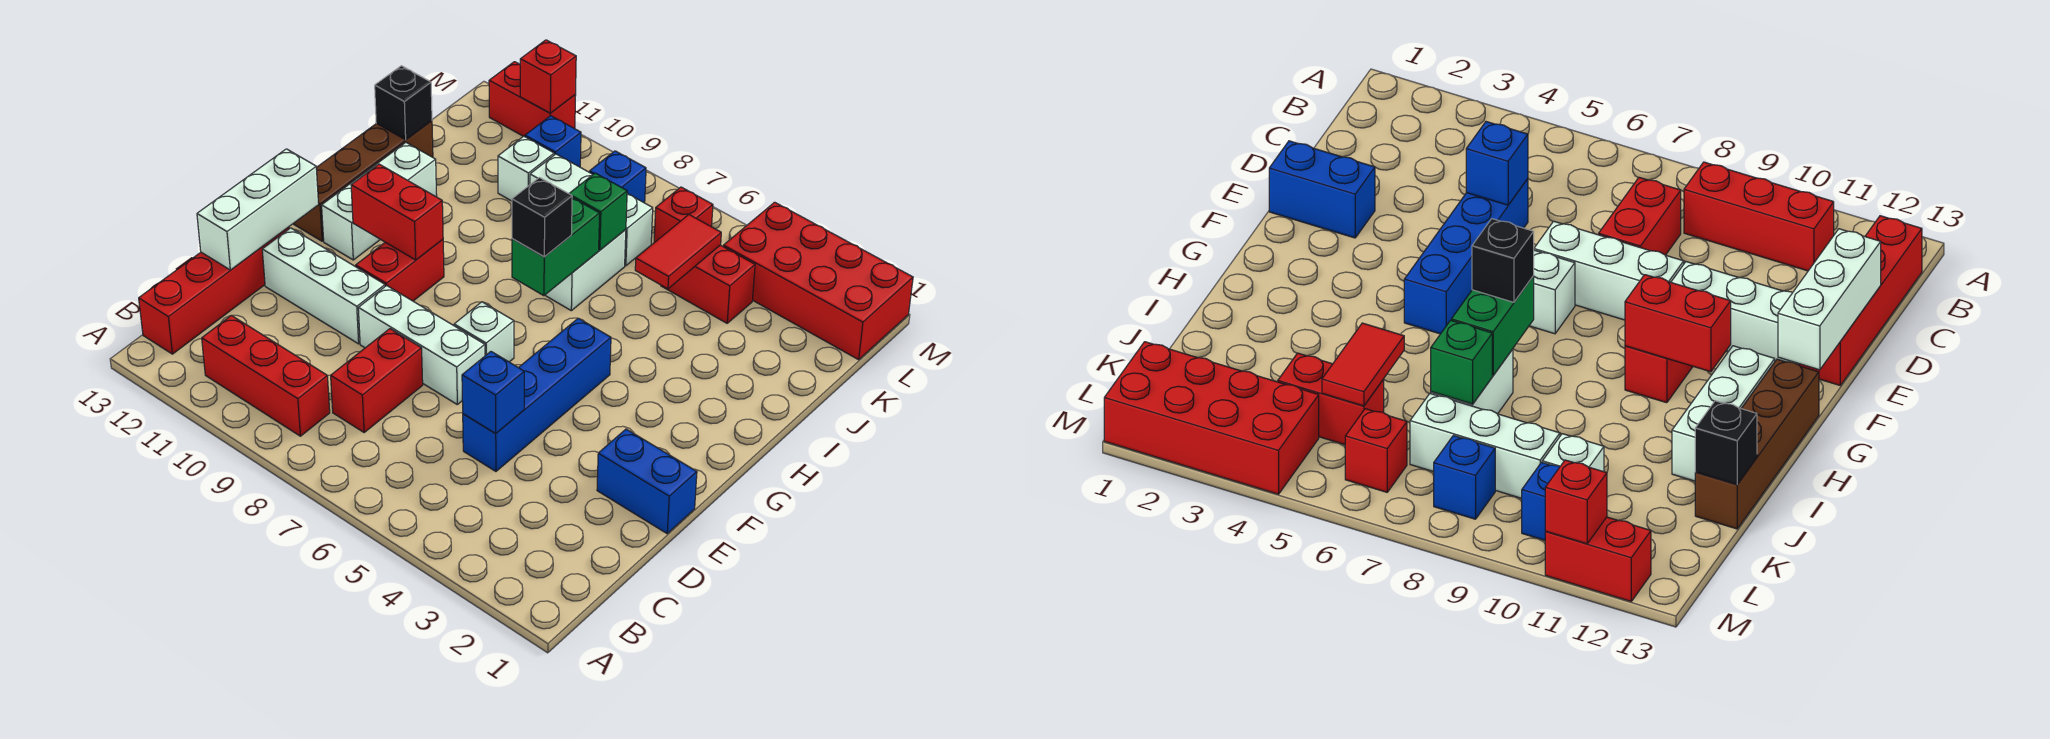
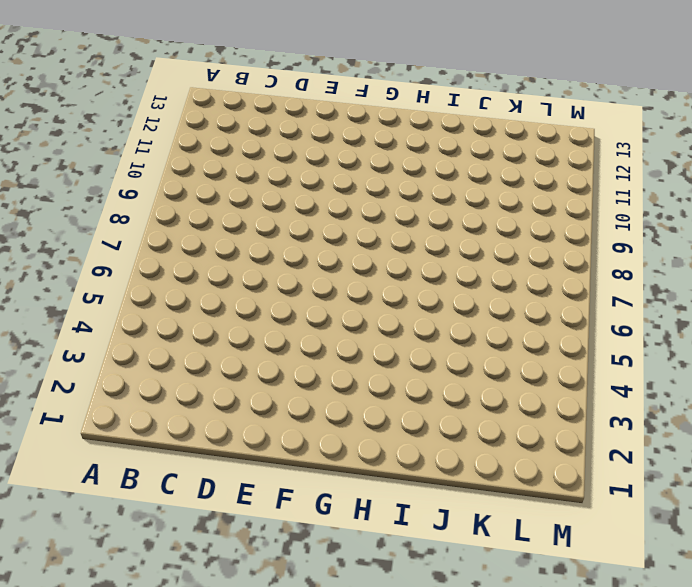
none -> red 1x3 brick [202,316,330,436]
none -> red 1x4 brick [139,227,289,354]
none -> red 1x2 brick [331,329,423,432]

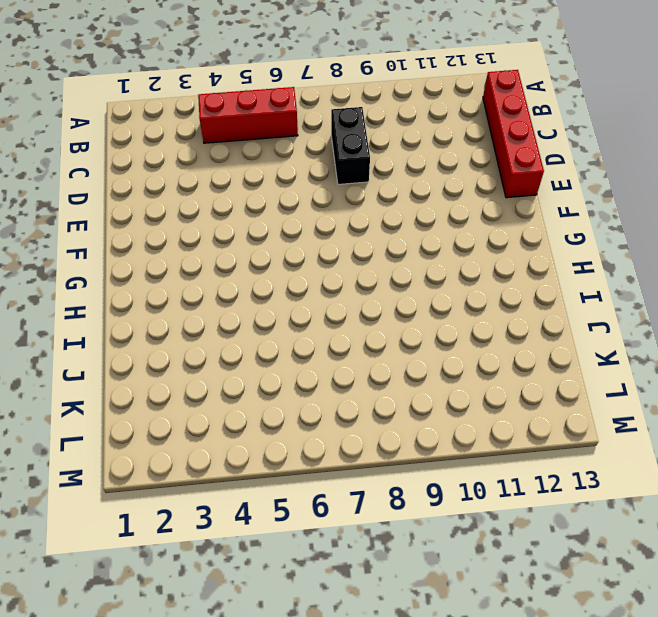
red 1x3 brick [198,87,298,143] -> red 1x3 brick moved to [202,316,330,436]
black 1x2 brick [331,107,370,184] -> red 1x2 brick [331,329,423,432]
none -> blue 1x4 brick [463,318,611,471]
none -> blue 1x2 brick [597,429,697,533]
none -> white 1x3 brick [358,286,485,404]

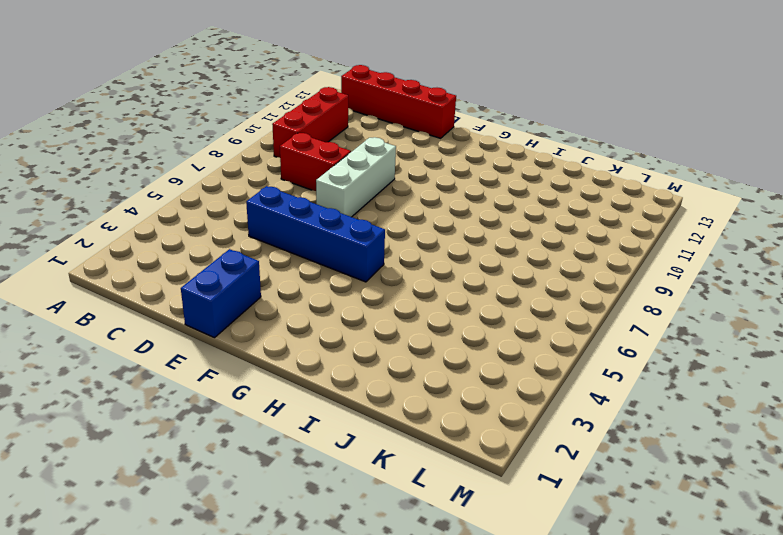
none -> white 1x3 brick [262,228,385,344]
none -> white 1x1 brick [454,302,514,362]
none -> red 1x2 brick [356,239,444,301]

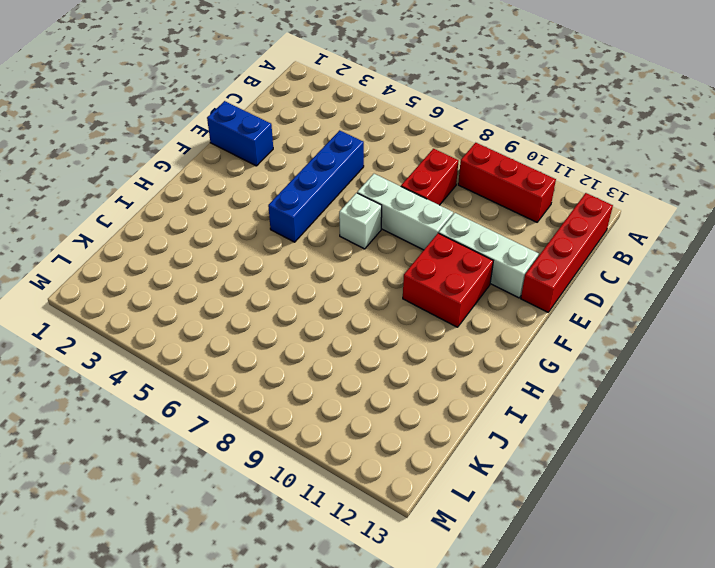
red 2x2 brick [403,233,493,327] -> red 1x2 brick [356,239,444,301]
none -> white 1x3 brick [322,142,437,260]
none -> brown 1x4 brick [293,121,433,241]
none -> white 1x2 brick [545,230,626,311]

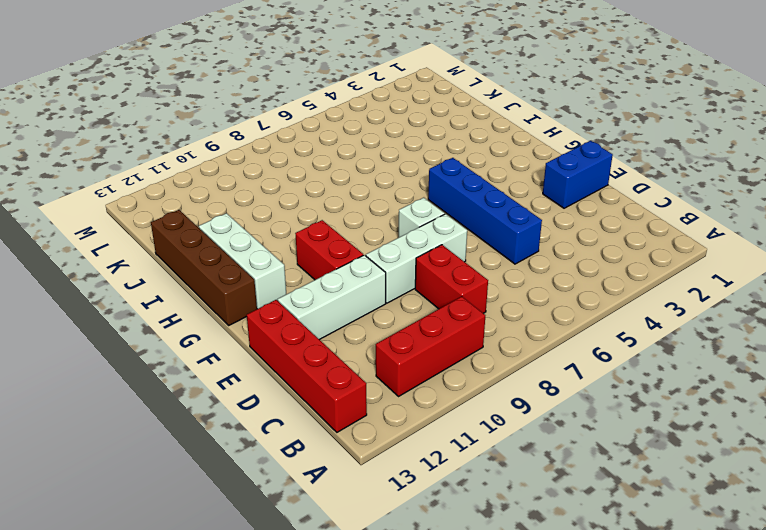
none -> white 1x2 brick [545,230,626,311]
none -> red 1x2 brick [661,245,755,323]
none -> white 1x3 brick [530,154,653,266]

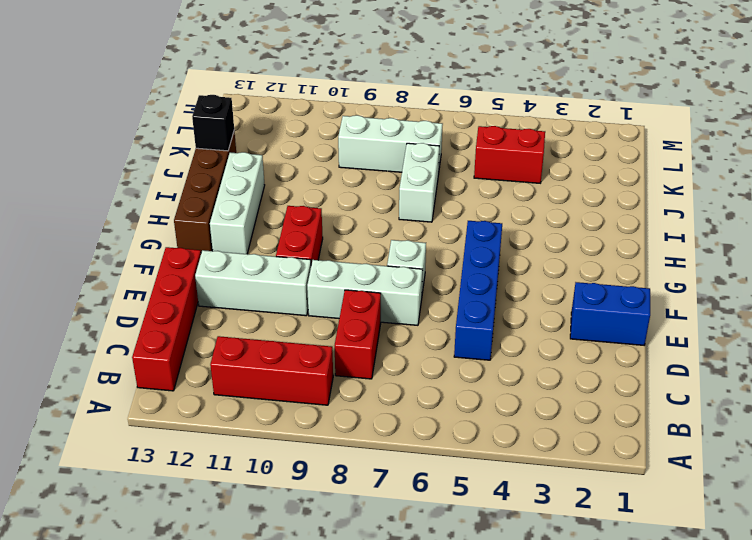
none -> white 1x1 brick [498,136,554,201]
none -> red 2x4 brick [723,202,913,360]
none -> red 1x1 brick [654,187,713,243]

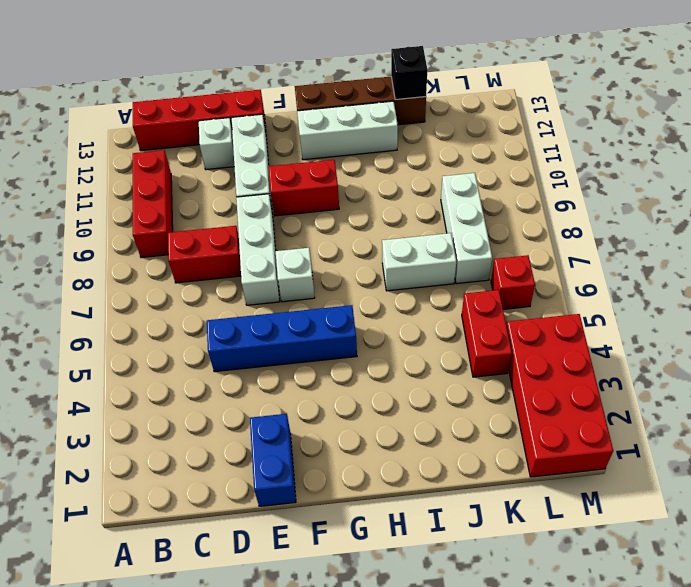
white 1x1 brick [199,118,234,170] -> white 1x1 brick moved to [498,136,554,201]
none -> blue 1x1 brick [590,151,646,203]
none -> blue 1x1 brick [525,116,581,167]
none -> red 1x2 brick [489,62,576,137]

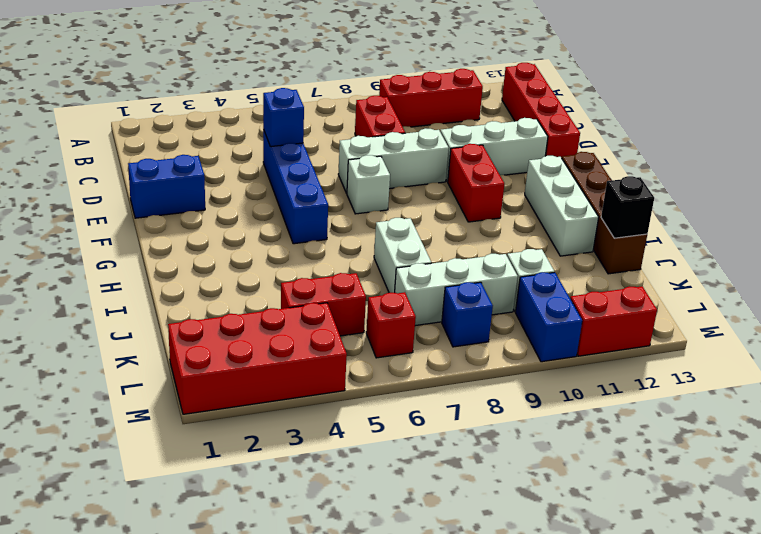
blue 1x2 brick [515,272,582,362] -> blue 1x1 brick [525,116,581,167]
none -> white 1x3 brick [197,149,319,270]
none -> red 1x2 brick [351,164,443,260]
none -> green 1x2 brick [512,198,600,296]

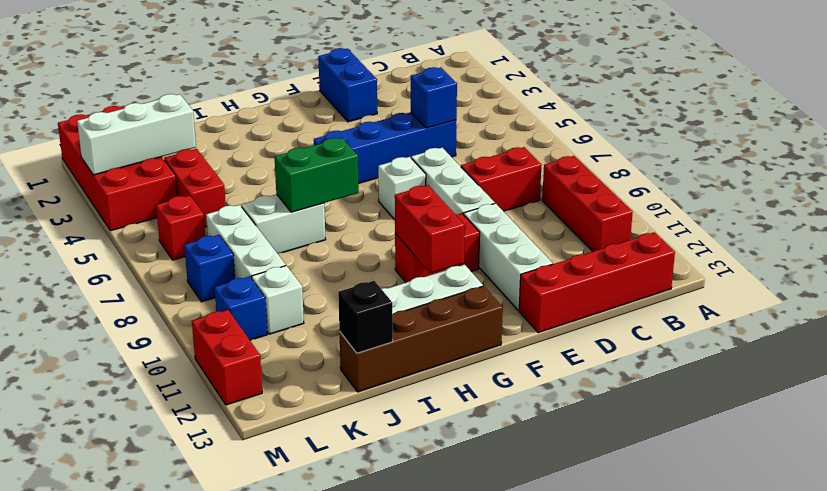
white 1x3 brick [77,94,196,175] -> white 1x3 brick moved to [197,149,319,270]
none -> red 1x2 tile [635,215,721,289]
none -> green 1x1 brick [569,173,627,250]
none -> red 1x1 brick [520,40,576,113]

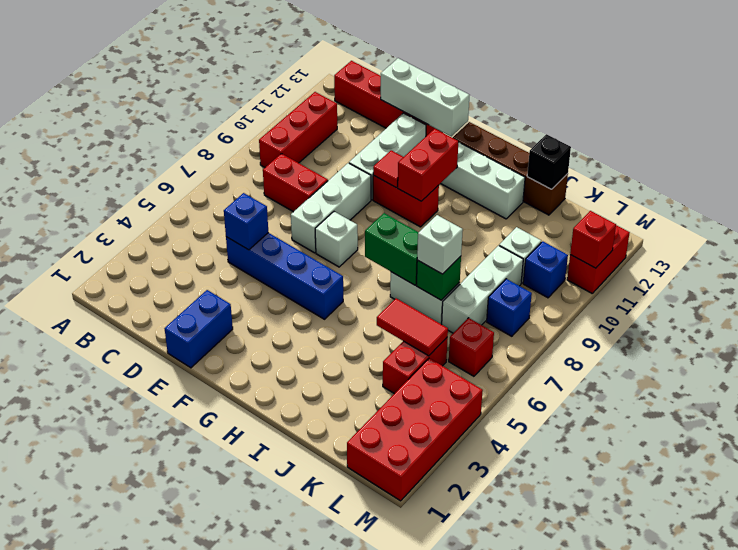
red 1x1 tile [373,150,403,188] -> none
white 1x1 brick [417,215,463,274] -> none
none -> black 1x1 brick [512,178,572,257]

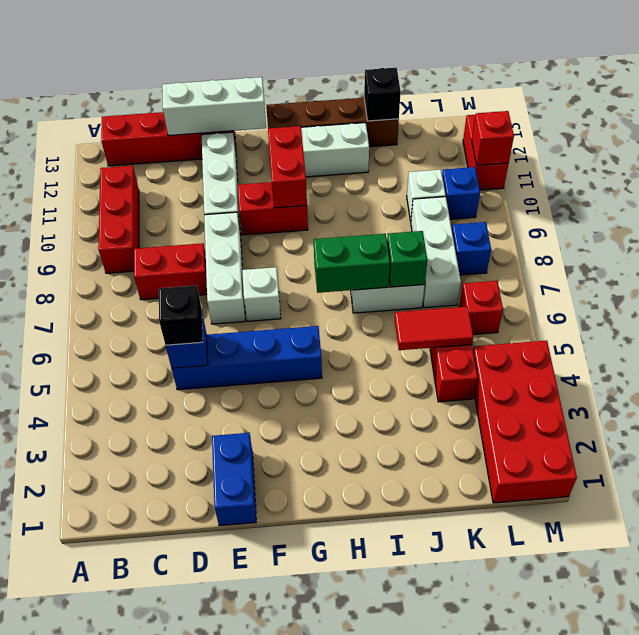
black 1x1 brick [159,285,203,345] -> black 1x1 brick moved to [512,178,572,257]

